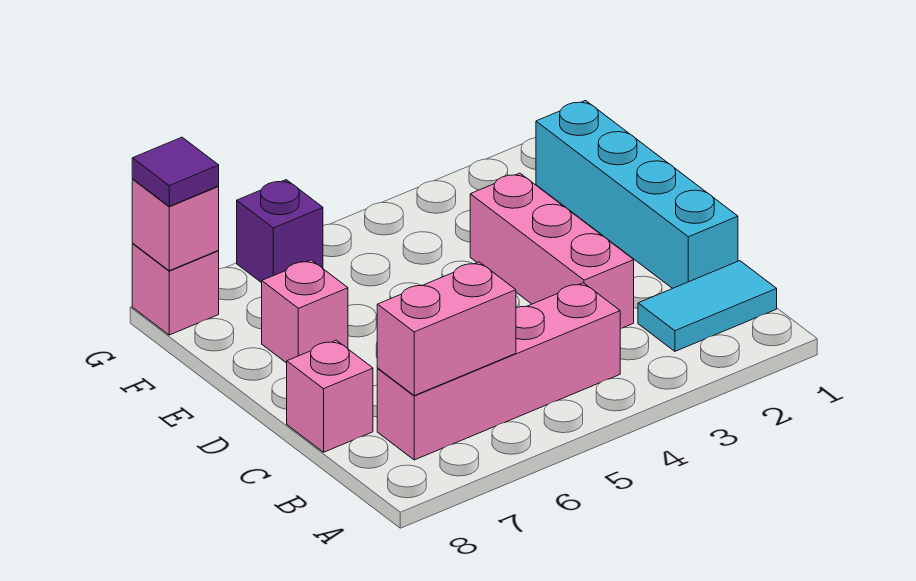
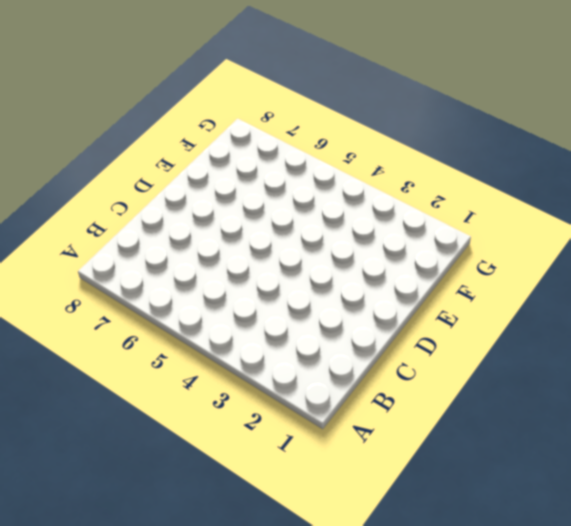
none -> cyan 1x2 tile [638,261,777,351]
none -> pink 1x4 brick [377,283,620,460]

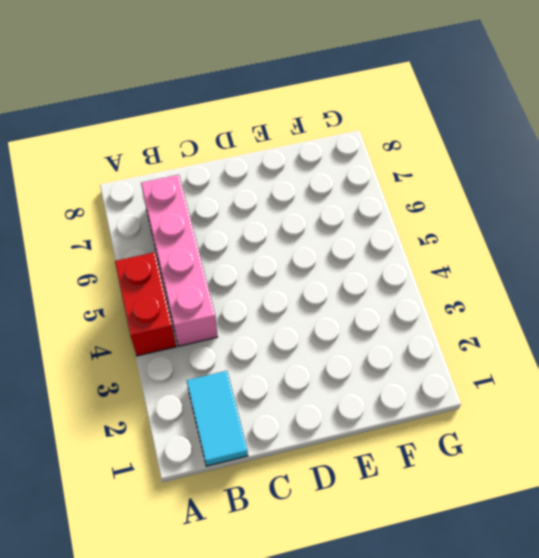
red 1x2 brick [115,252,176,356] -> none
none -> cyan 1x4 brick [536,101,738,289]
none -> pink 1x3 brick [470,173,634,329]

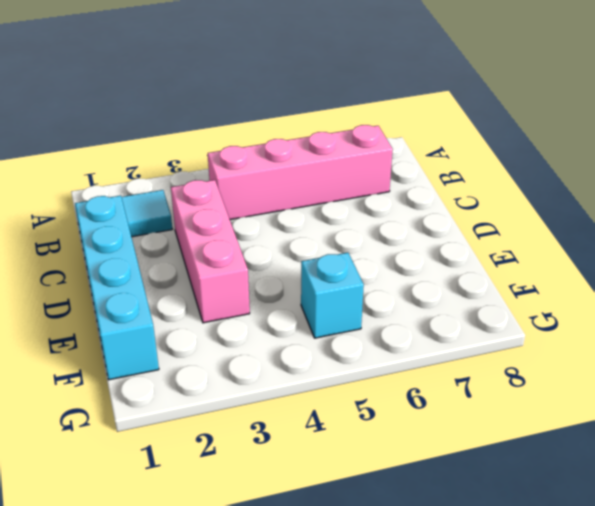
cyan 1x1 brick [301,253,364,338] -> none
none -> pink 1x1 brick [287,340,373,452]
none -> pink 1x1 brick [262,260,348,363]

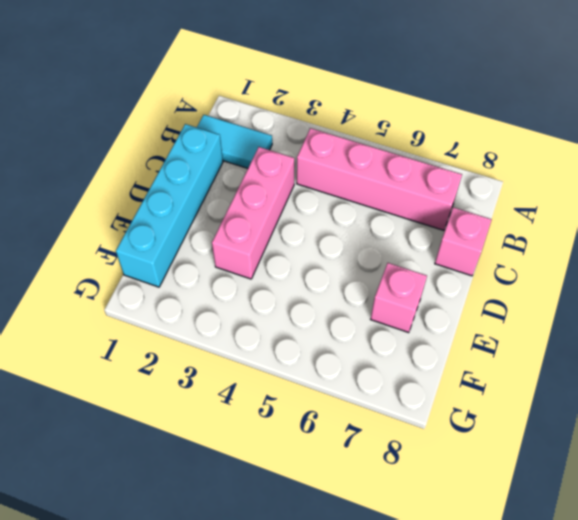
none -> purple 1x1 brick [237,180,323,283]
none -> pink 1x1 brick [132,244,219,335]

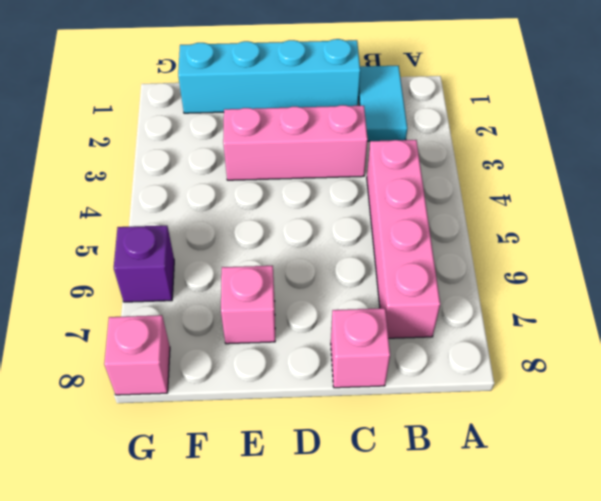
none -> pink 1x2 brick [377,262,516,396]
none -> pink 1x1 brick [132,179,219,271]

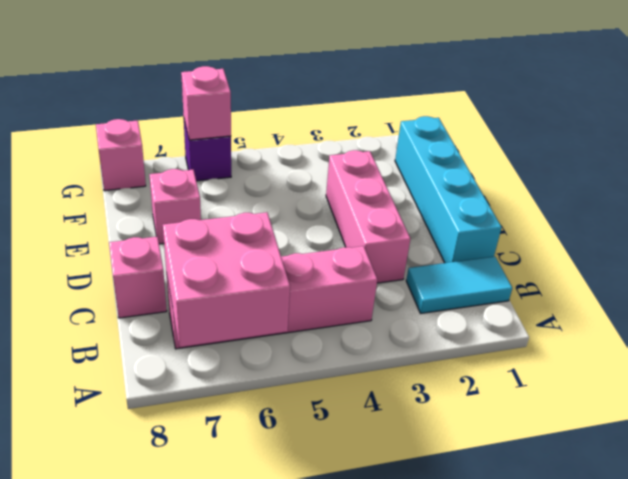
pink 2x2 brick [163,212,290,347] -> pink 1x2 brick [377,262,516,396]
pink 1x1 brick [181,66,231,140] -> pink 1x1 brick moved to [132,179,219,271]
none -> purple 1x1 tile [132,137,219,206]

